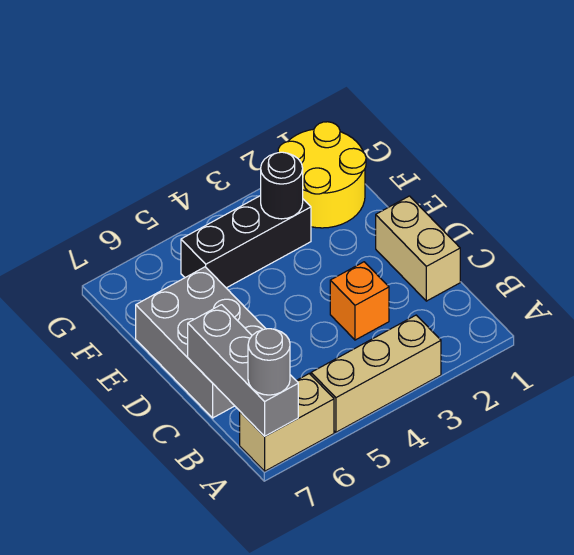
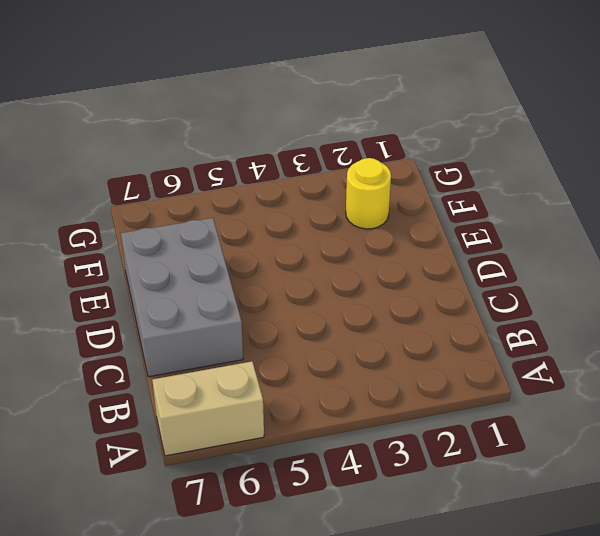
yellow 1x1 round brick [346,158,391,229] -> yellow 2x2 round brick [278,122,366,228]
none -> tan 1x3 brick [311,315,441,432]
none -> tan 1x2 brick [376,196,460,301]

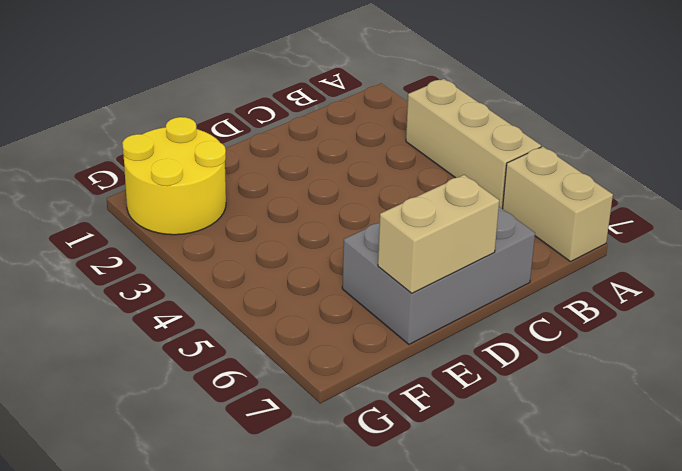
tan 1x2 brick [378,175,499,293] -> tan 1x2 brick moved to [376,196,460,301]
none -> orange 1x1 brick [330,262,389,340]
none -> black 1x3 brick [181,196,311,288]

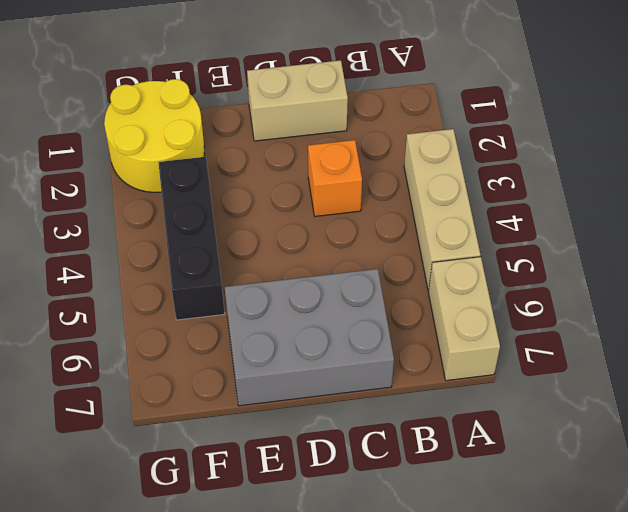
none -> grey 1x3 brick [188,305,298,436]
none -> black 1x1 round brick [261,152,303,219]

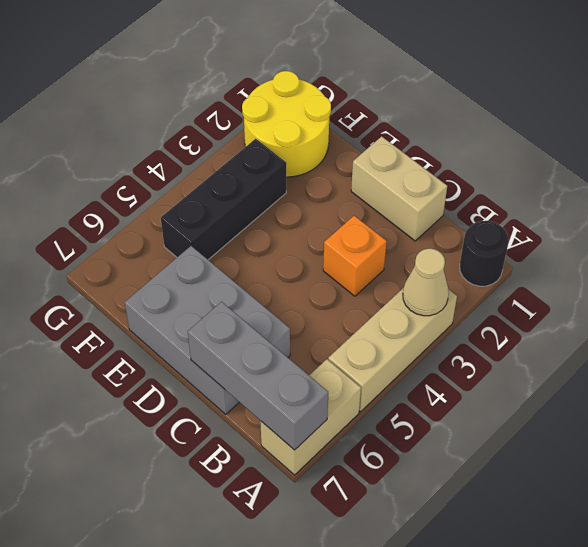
black 1x1 round brick [460,221,509,286] -> black 1x1 round brick moved to [261,152,303,219]
tan 1x1 cone [403,249,449,316] -> none
none -> grey 1x1 round brick [248,329,290,395]

